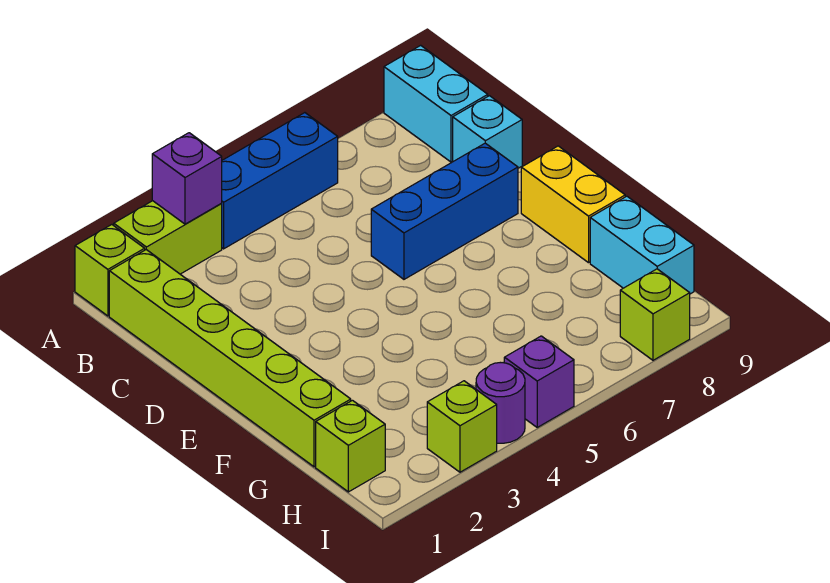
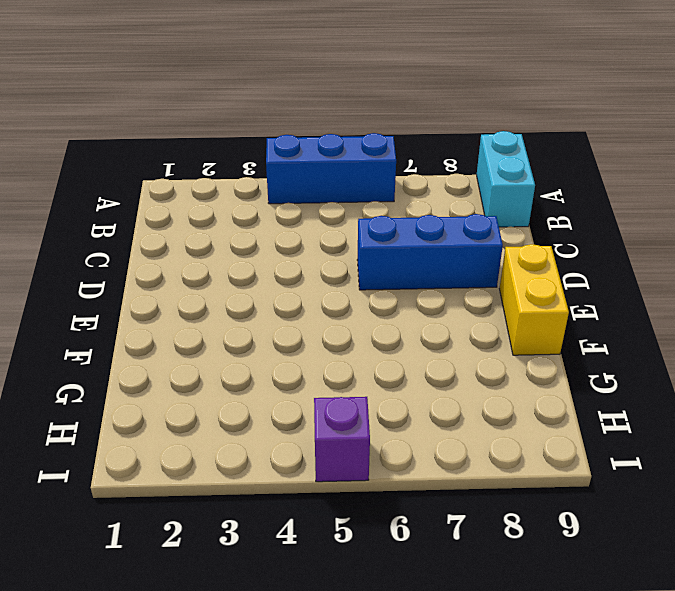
none -> lime 1x1 brick [75,225,145,316]
none -> lime 1x2 brick [114,201,222,274]
none -> lime 1x6 brick [109,250,351,467]

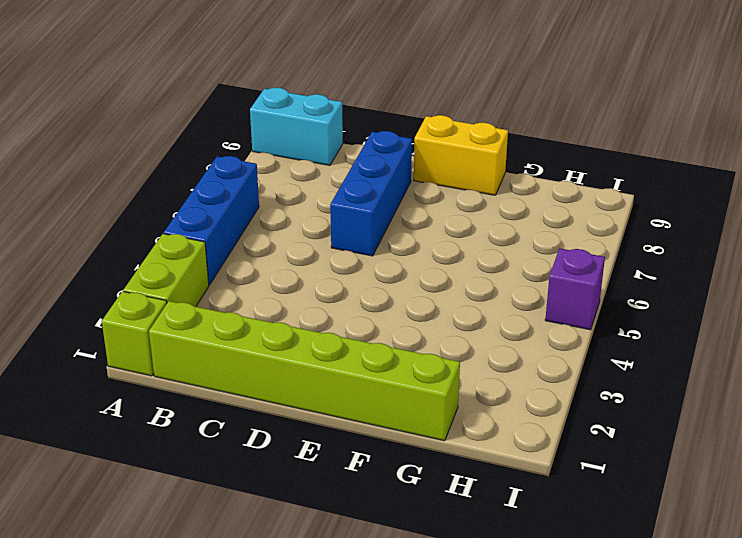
none -> cyan 1x1 brick [453,96,522,168]
none -> cyan 1x2 brick [590,196,694,294]
none -> lime 1x1 brick [316,400,385,492]

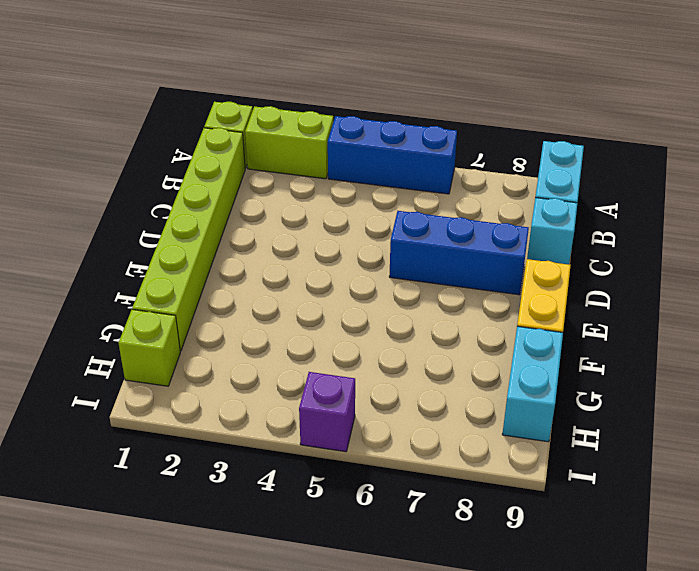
none -> lime 1x1 brick [427,381,497,472]
none -> purple 1x1 round brick [476,363,525,443]
none -> lime 1x1 brick [620,269,690,360]

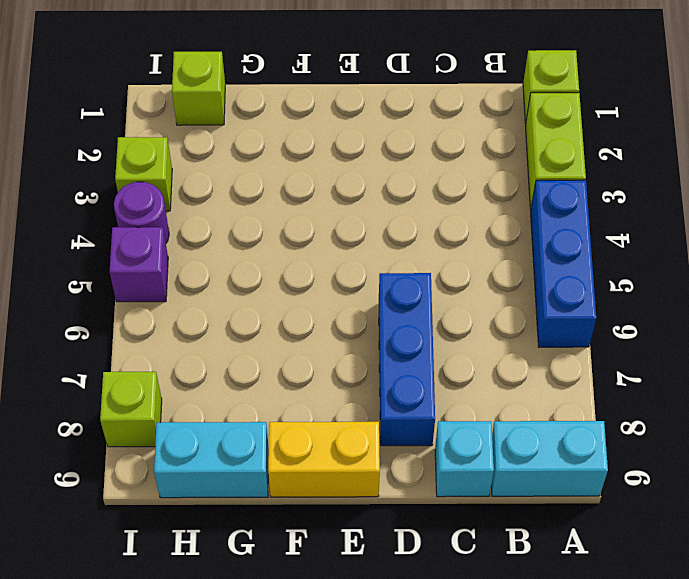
none -> lime 1x6 brick [109,250,351,467]
none -> purple 1x1 brick [152,133,222,224]

